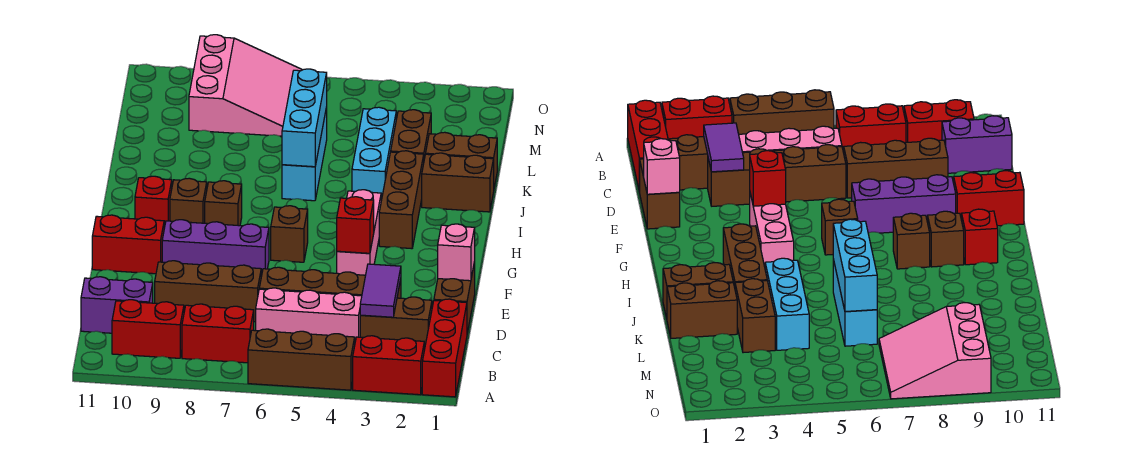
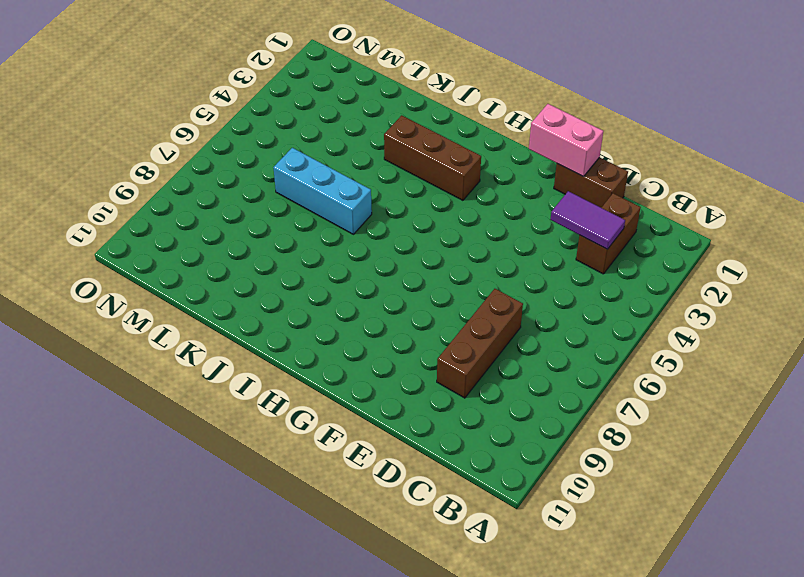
pink 1x2 brick [529,104,603,176] -> pink 1x1 brick [438,224,475,281]
none -> red 1x3 brick [422,299,467,397]
none -> red 1x2 brick [353,336,424,395]
none -> brown 1x3 brick [248,329,355,390]

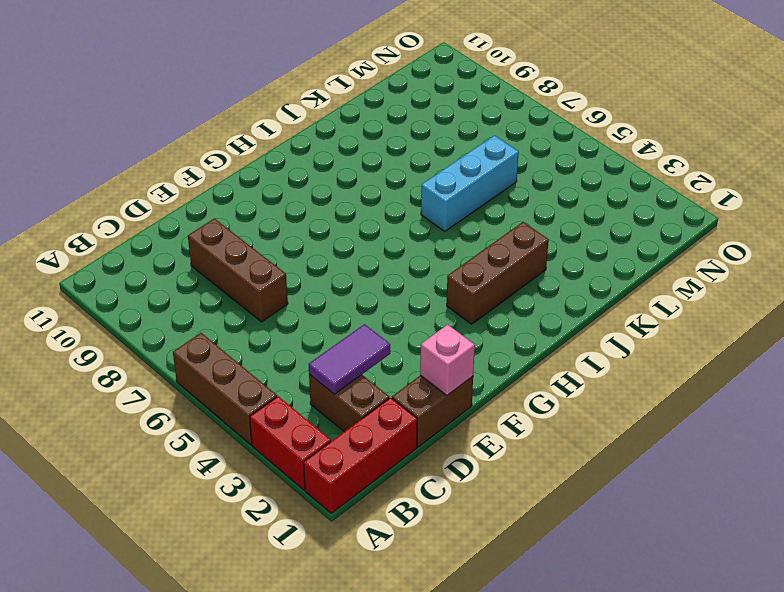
none -> red 1x2 brick [182,304,254,363]
none -> red 1x2 brick [112,300,184,358]
none -> pink 1x3 brick [256,288,362,341]

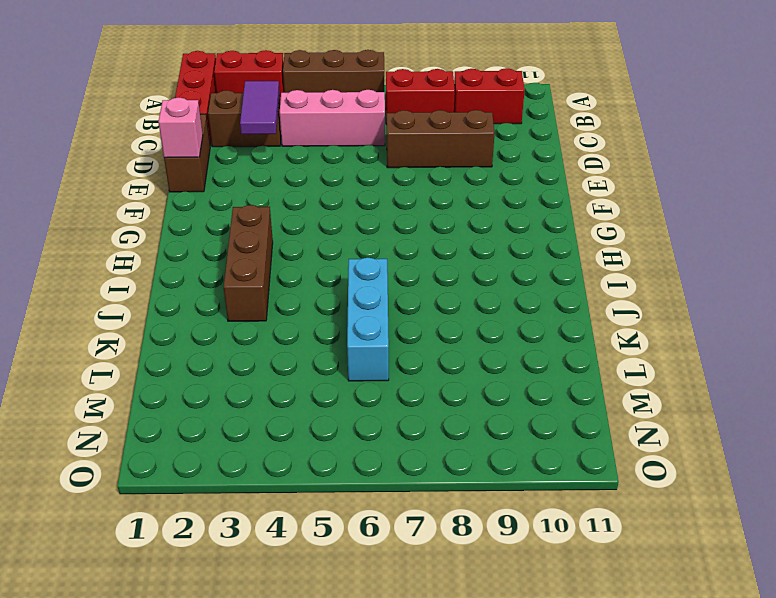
none -> purple 1x2 brick [81,277,153,333]
none -> brown 1x4 brick [259,267,401,298]
none -> pink 1x3 brick [337,190,381,275]

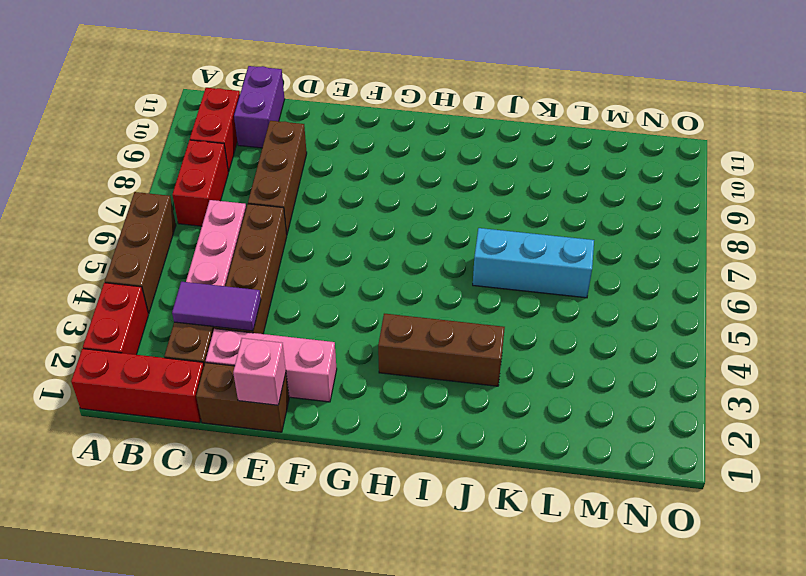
pink 1x3 brick [206,329,337,402] -> pink 1x3 brick moved to [337,190,381,275]
none -> purple 1x3 brick [162,220,269,276]
none -> red 1x2 brick [92,215,164,274]
none -> brown 1x1 brick [271,206,308,262]

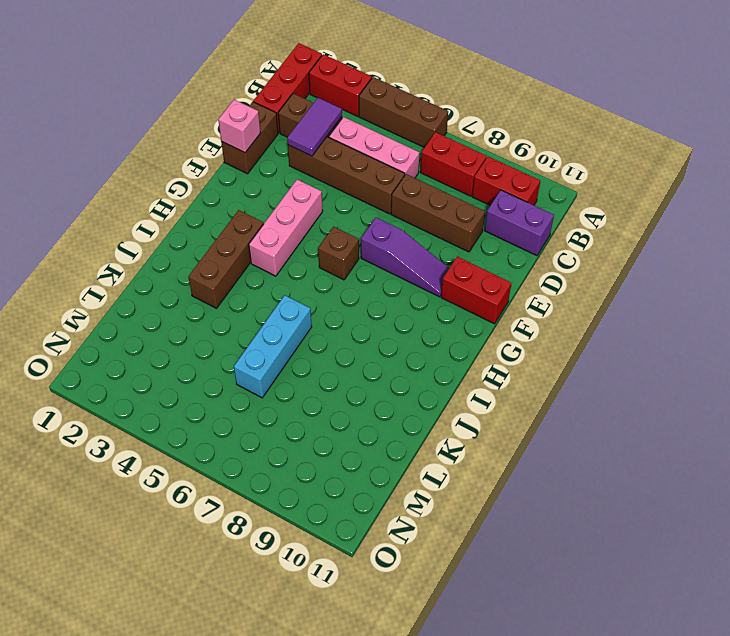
purple 1x3 slope [361,218,449,297] -> purple 1x3 brick [162,220,269,276]
none -> brown 1x1 brick [205,181,242,226]
none -> brown 1x1 brick [170,178,207,223]
none -> red 1x1 brick [135,176,172,228]

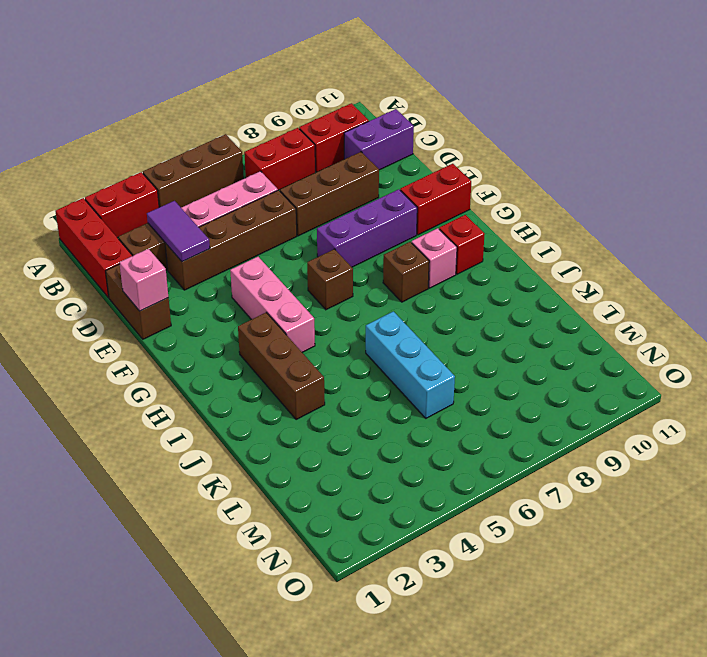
pink 1x1 brick [412,228,457,288] -> brown 1x1 brick [170,178,207,223]
none -> brown 1x2 brick [422,153,494,212]
none -> cyan 1x3 brick [352,107,396,200]
none -> brown 1x2 brick [426,132,497,187]

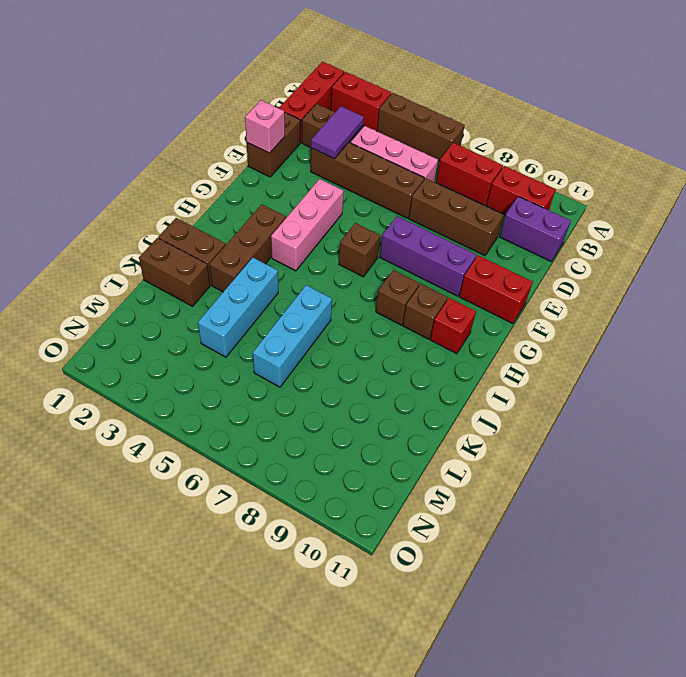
none -> brown 1x2 brick [391,110,431,159]
none -> pink 3x3 slope [189,35,302,136]
none -> red 1x1 brick [337,197,374,253]

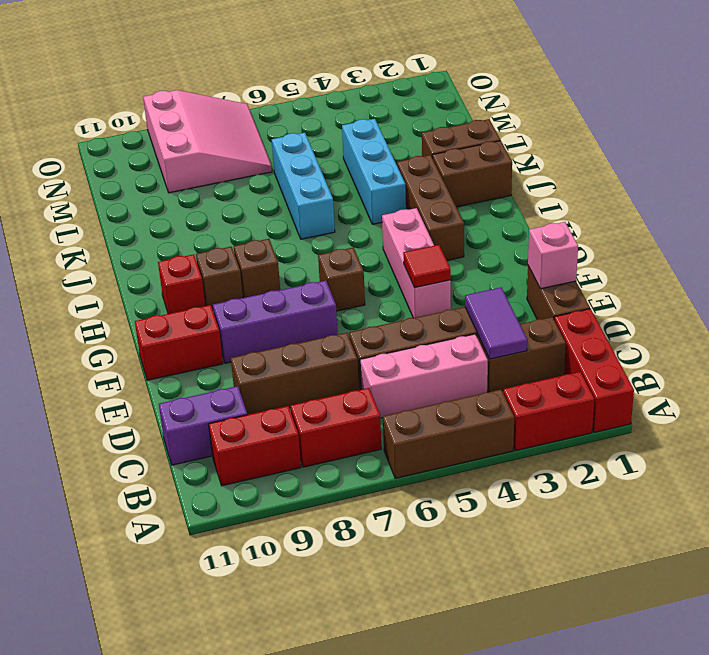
red 1x1 tile [403,245,451,288] -> red 1x1 brick [337,197,374,253]
none -> brown 1x2 brick [391,110,431,159]
none -> cyan 1x3 brick [282,69,327,167]

